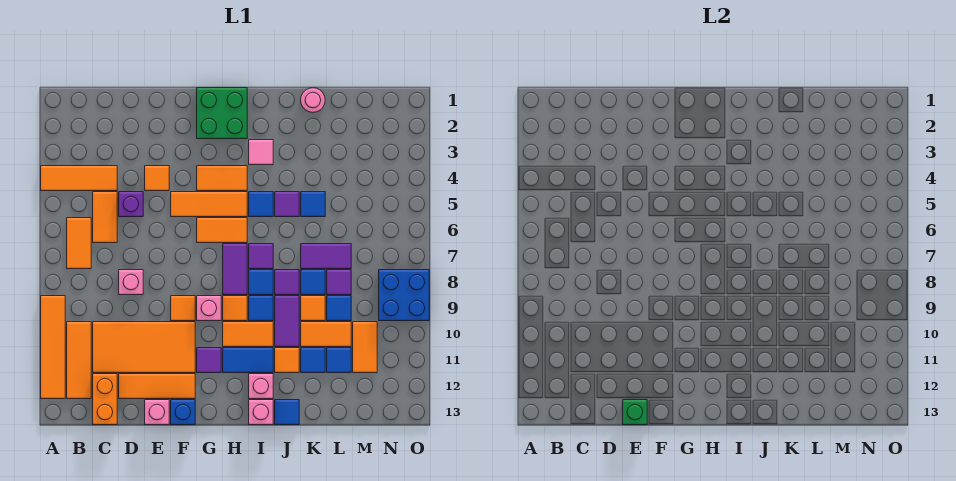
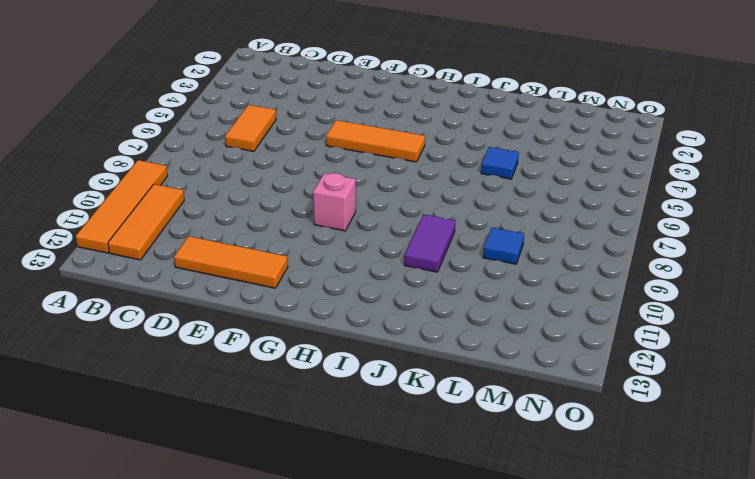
none -> orange 1x3 tile [41,166,117,191]
none -> orange 1x2 tile [67,218,91,269]
none -> orange 2x4 tile [93,322,195,373]
none -> orange 1x2 brick [93,374,117,425]

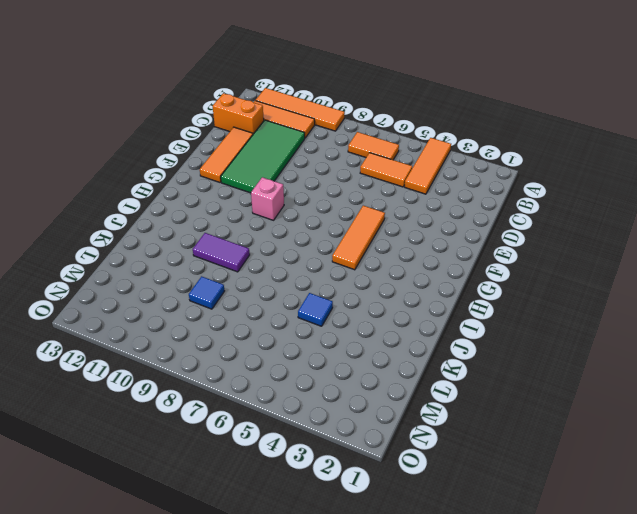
green 2x4 tile [221,120,305,193] -> orange 2x4 tile [93,322,195,373]
none -> purple 1x1 brick [119,192,143,217]
none -> pink 1x1 brick [119,270,143,295]
none -> orange 1x1 tile [145,166,169,191]
none -> pink 1x1 brick [145,400,169,425]

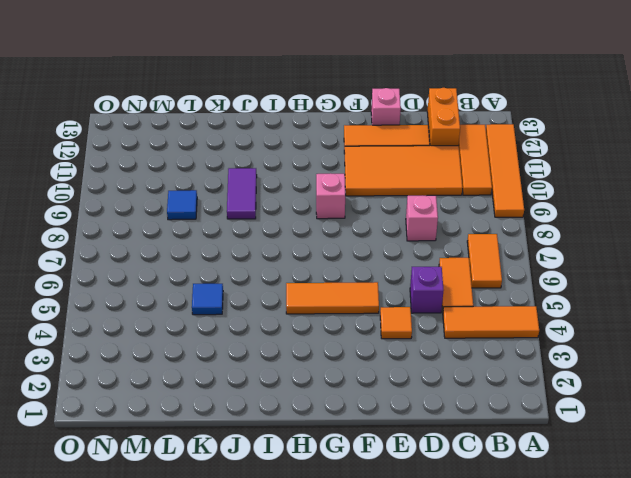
none -> orange 1x1 tile [171,296,195,321]
none -> blue 1x1 brick [171,400,195,425]
none -> green 2x2 brick [197,88,247,139]
none -> orange 1x2 tile [197,166,247,191]

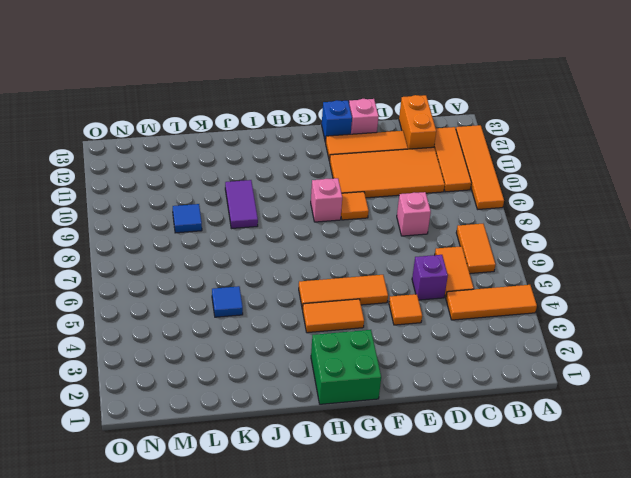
none -> orange 1x2 tile [197,218,247,243]
none -> purple 1x1 tile [197,348,221,373]
none -> purple 1x2 tile [223,244,247,295]
none -> orange 1x1 tile [223,296,247,321]

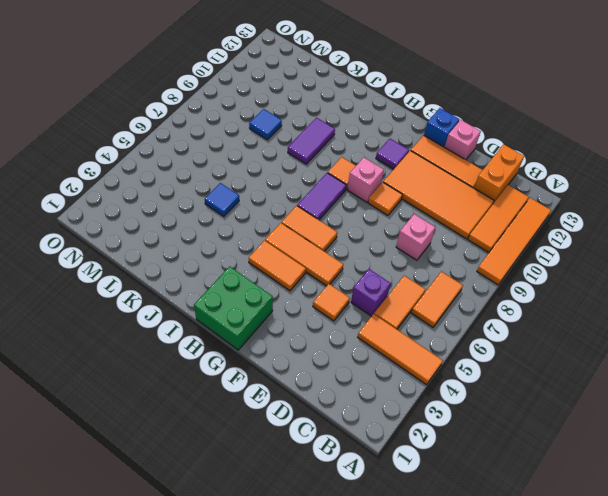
none -> orange 1x2 tile [223,322,273,347]
none -> blue 1x2 tile [223,348,273,373]
none -> pink 1x1 tile [249,140,273,165]
none -> blue 1x1 tile [249,192,273,217]

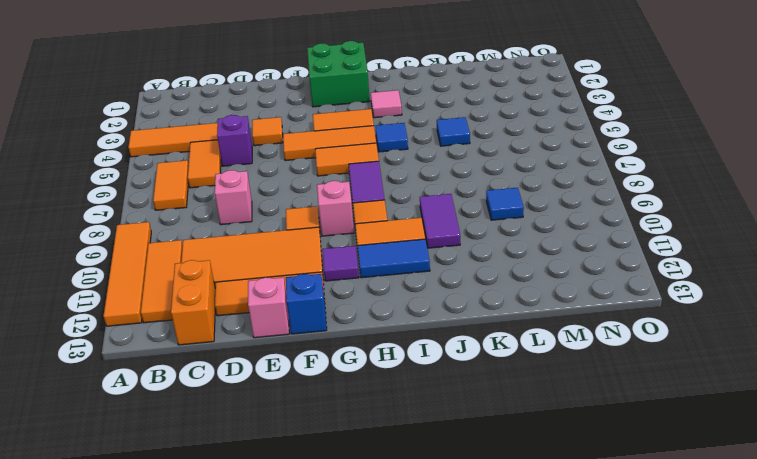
none -> purple 1x1 tile [249,244,273,269]
none -> blue 1x1 tile [249,270,273,295]
none -> blue 1x1 tile [249,296,273,321]
none -> pink 1x1 brick [249,374,273,399]

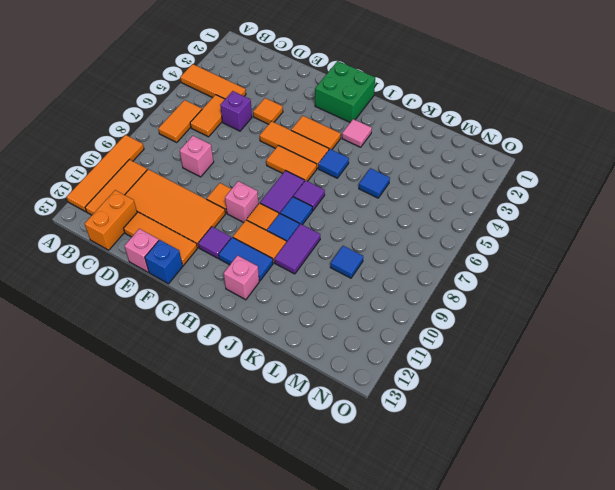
none -> pink 1x1 brick [249,400,273,425]
none -> purple 1x1 tile [275,192,299,217]
none -> purple 1x1 tile [275,270,299,295]
none -> orange 1x1 tile [275,348,299,373]

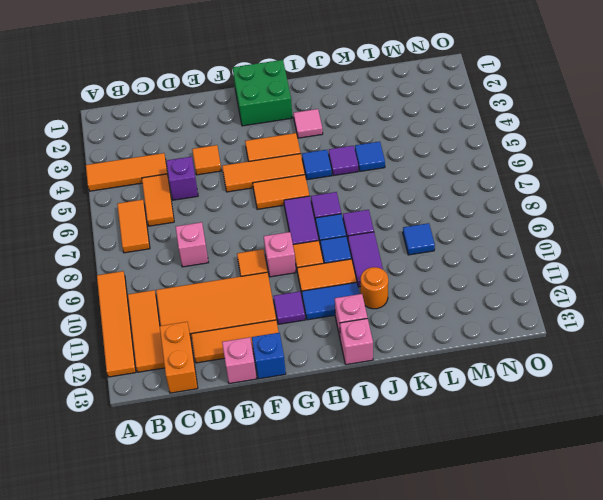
orange 1x1 round brick [361,267,388,309] -> orange 1x1 tile [275,348,299,373]
none -> blue 1x1 tile [275,400,299,425]
none -> pink 1x1 round brick [301,88,325,112]
none -> purple 1x2 tile [301,244,351,269]
none -> blue 1x1 tile [301,270,325,295]

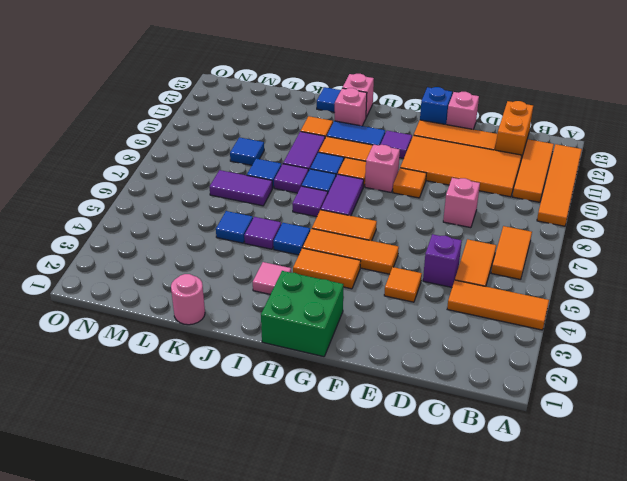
none -> orange 1x1 tile [301,296,325,321]
none -> orange 1x2 tile [301,322,351,347]
none -> blue 1x1 tile [301,348,325,373]
none -> purple 1x1 tile [327,270,351,295]

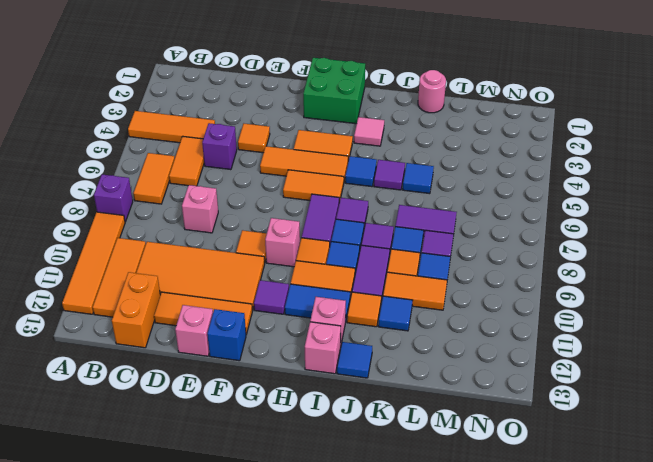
purple 1x1 brick [94,174,133,222] -> none
none -> blue 1x1 tile [327,348,351,373]
none -> orange 1x2 tile [353,322,377,373]
none -> blue 2x2 brick [379,270,429,321]
none -> green 1x1 brick [623,400,647,425]

